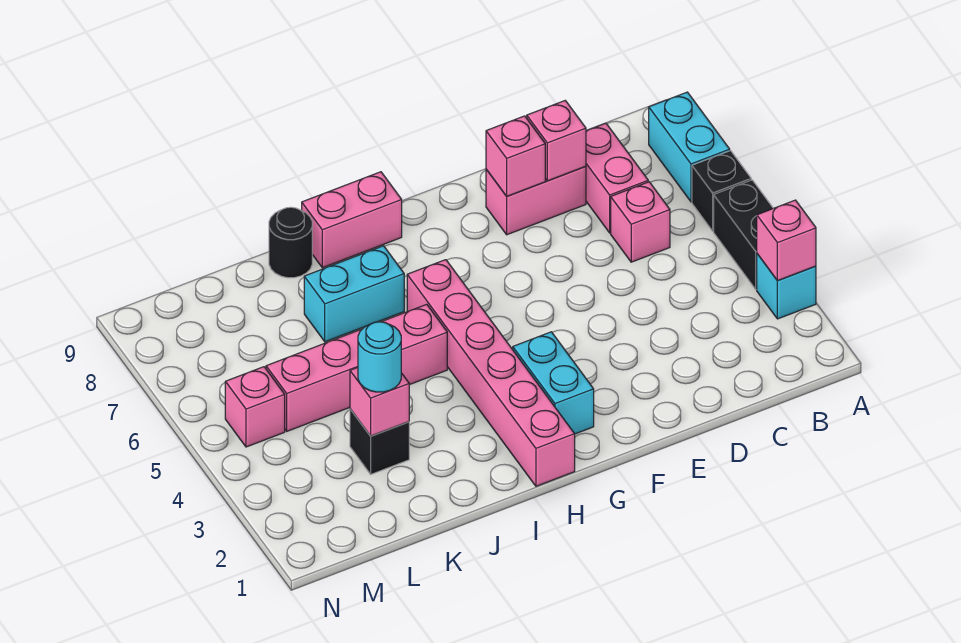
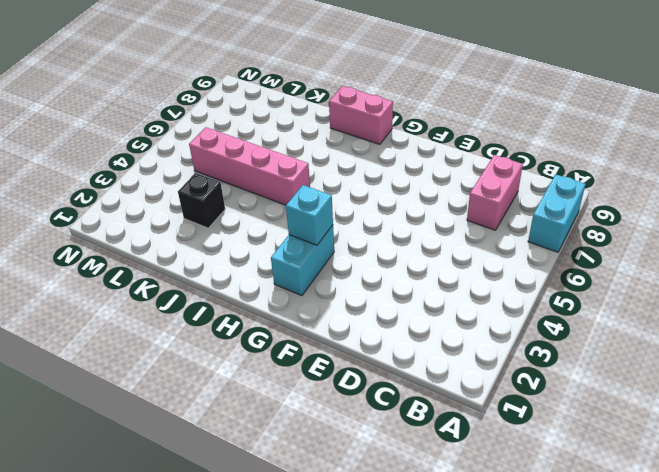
cyan 1x1 brick [286,185,333,245] -> cyan 1x1 brick moved to [757,254,816,319]
none -> black 1x2 brick [714,180,773,290]
none -> black 1x1 brick [692,151,751,231]
none -> pink 1x1 brick [611,182,670,262]

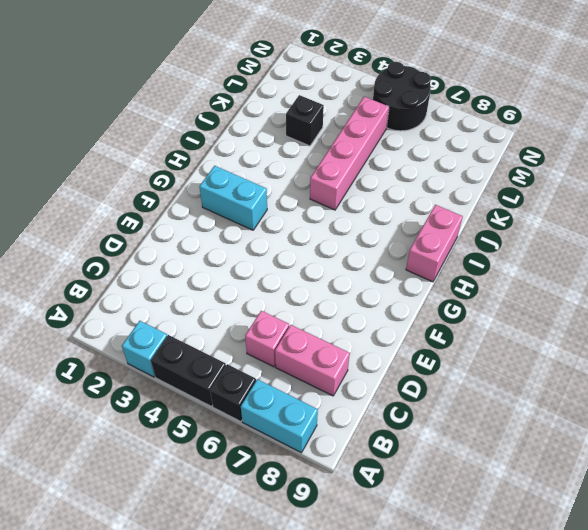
black 2x2 round brick [373,62,431,131] -> pink 1x1 brick [225,367,285,447]
none -> pink 1x2 brick [486,167,586,235]
none -> pink 1x6 brick [407,260,575,486]
none -> cyan 1x2 brick [304,246,404,342]

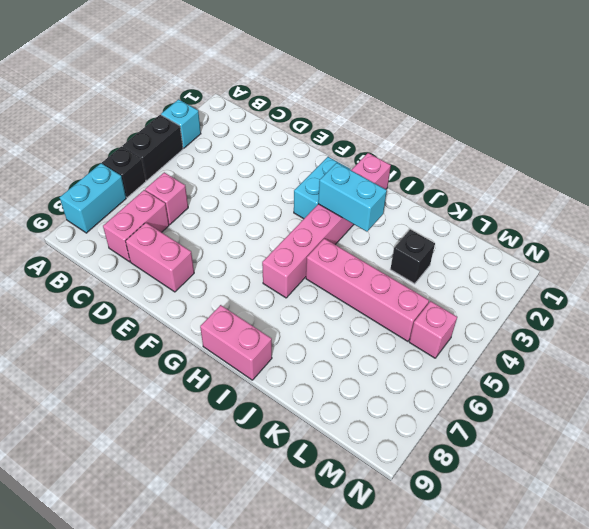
cyan 1x2 brick [318,163,387,232] -> cyan 1x2 brick moved to [304,246,404,342]
none -> black 1x1 round brick [269,207,312,278]
none -> pink 1x1 brick [757,200,816,281]
none -> pink 1x1 brick [527,101,586,181]

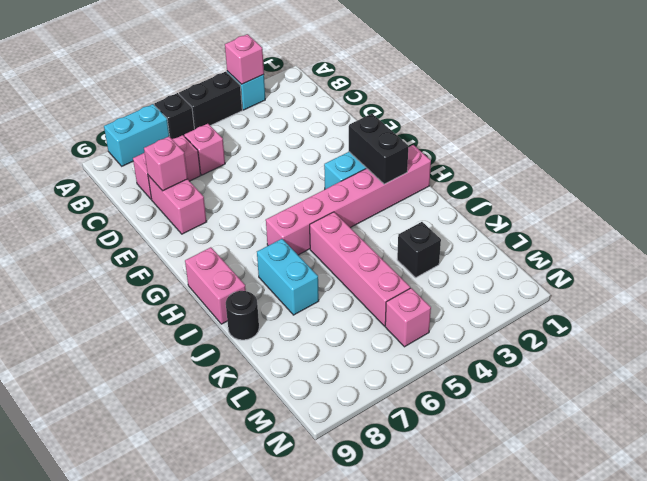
black 1x2 brick [349,114,408,184] -> none
none -> pink 1x1 brick [486,116,545,196]
none -> pink 1x1 brick [350,368,409,436]
none -> cyan 1x1 round brick [358,322,401,392]

